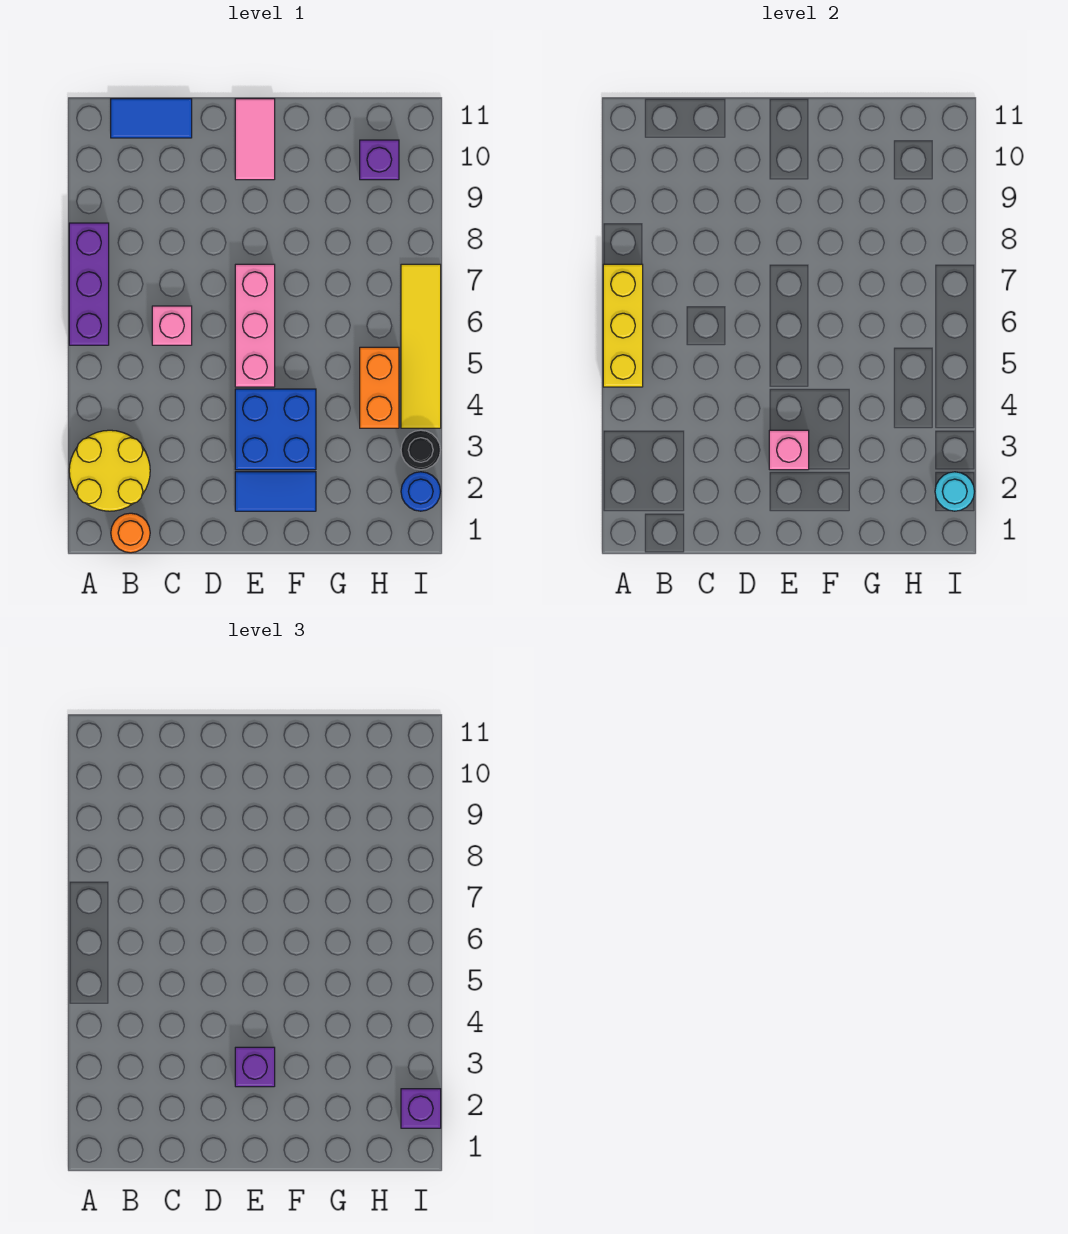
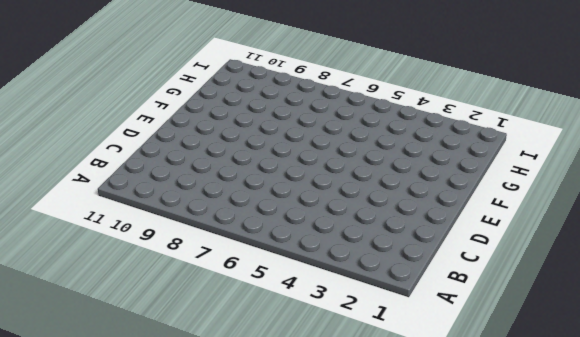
none -> yellow 2x2 round brick [69,430,150,511]
none -> purple 1x3 brick [69,223,109,345]
none -> orange 1x1 round brick [111,513,150,553]

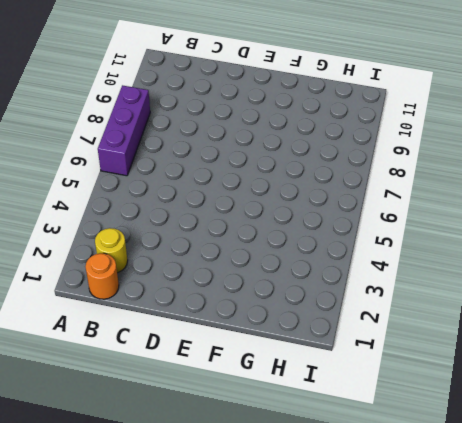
yellow 1x1 round brick [95,228,128,273] -> yellow 2x2 round brick [69,430,150,511]
none -> blue 1x2 tile [111,99,192,138]
none -> pink 1x1 brick [152,306,192,345]
none -> blue 1x2 tile [235,472,316,511]

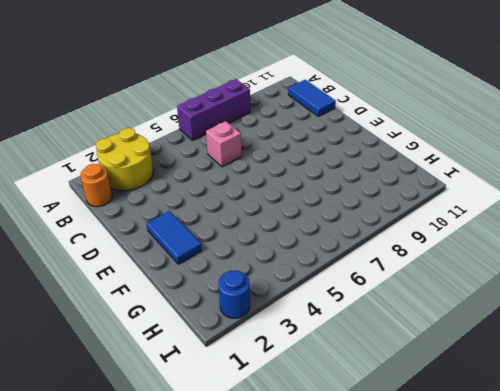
none -> blue 2x2 brick [235,389,316,470]
none -> pink 1x3 brick [235,264,275,387]
none -> pink 1x2 tile [235,99,275,180]

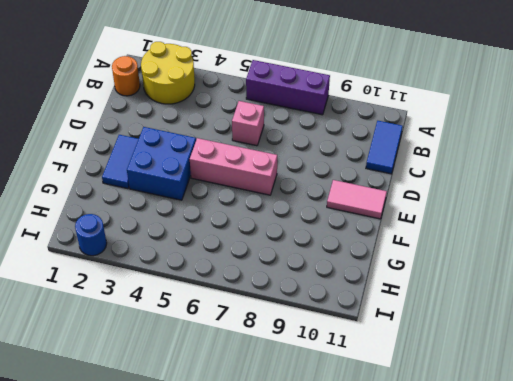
none -> orange 1x2 brick [360,347,399,428]
none -> purple 1x1 brick [360,140,399,180]
none -> black 1x1 round brick [401,430,440,470]

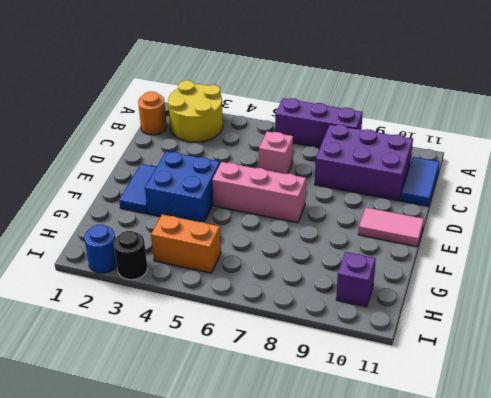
purple 2x3 brick [315,124,413,201] -> none
none -> yellow 1x4 tile [401,264,441,428]
none -> yellow 1x3 brick [603,264,643,387]
none -> pink 1x1 brick [769,430,809,470]

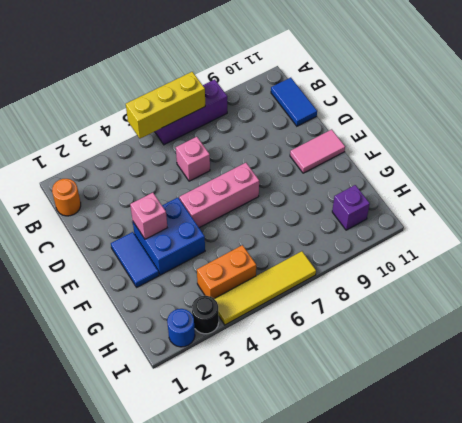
none -> yellow 2x2 round brick [69,430,150,511]
none -> cyan 1x1 round brick [935,472,974,511]
none -> purple 1x1 brick [235,1047,275,1087]

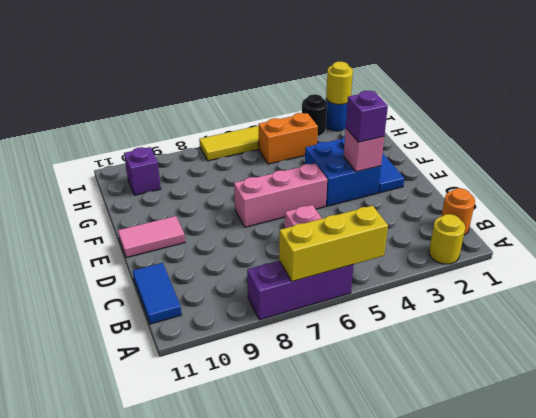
yellow 1x1 round brick [429,214,465,264] -> yellow 2x2 round brick [69,430,150,511]
yellow 1x1 round brick [326,62,353,105] -> cyan 1x1 round brick [935,472,974,511]
none -> purple 1x1 brick [401,1089,441,1128]

